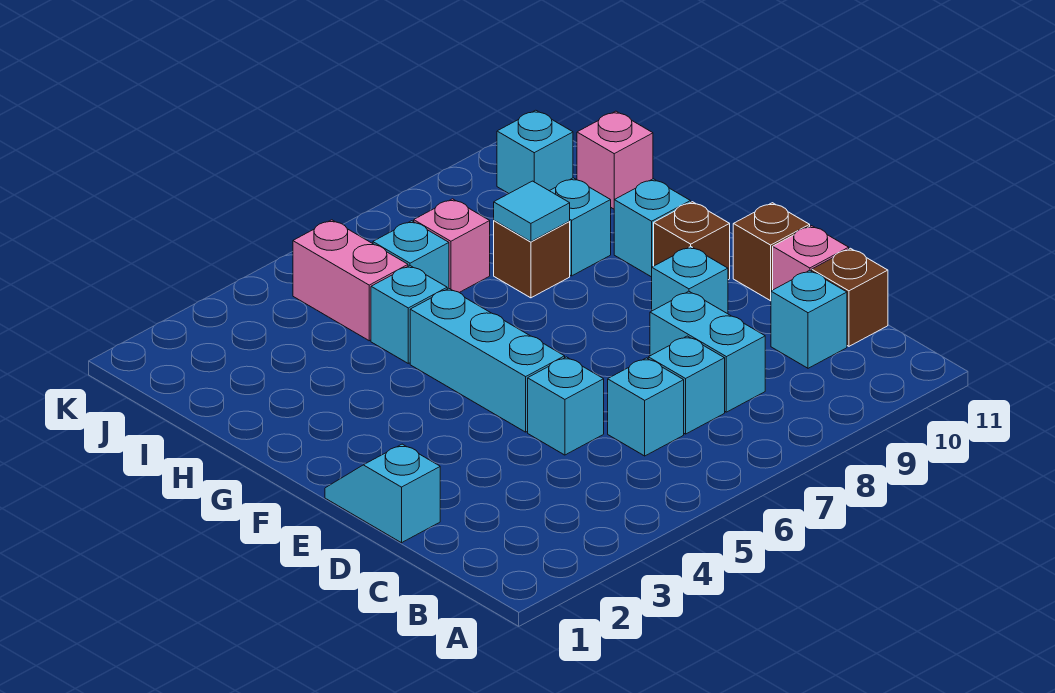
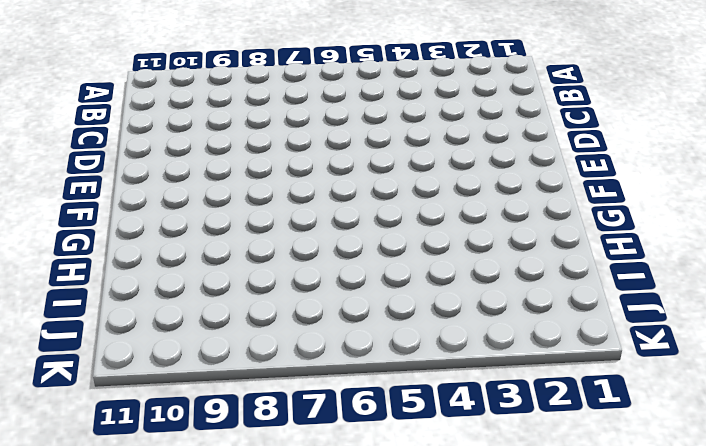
none -> cyan 1x1 brick [608,358,684,456]
none -> cyan 1x1 brick [648,336,725,434]
none -> cyan 1x2 brick [650,291,765,412]

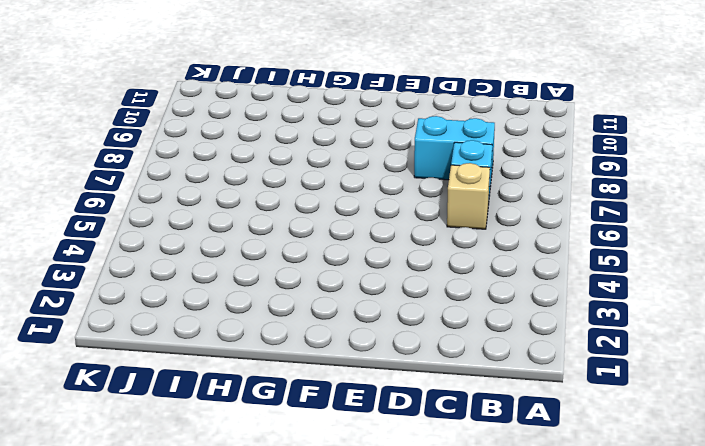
tan 1x1 brick [447,163,490,229] -> cyan 1x1 brick [608,358,684,456]
none -> cyan 1x1 brick [771,270,847,368]
none -> brown 1x1 brick [812,248,888,346]
none -> cyan 1x2 slope [325,444,440,543]

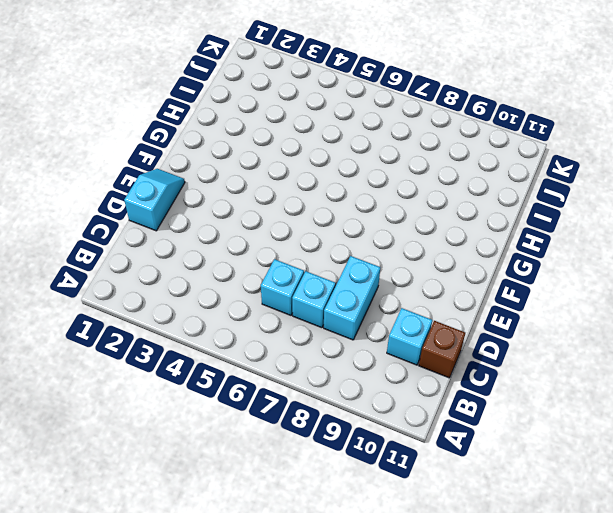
none -> cyan 1x1 brick [528,357,604,455]
none -> pink 1x1 brick [773,226,849,290]
none -> cyan 1x3 brick [410,289,565,432]

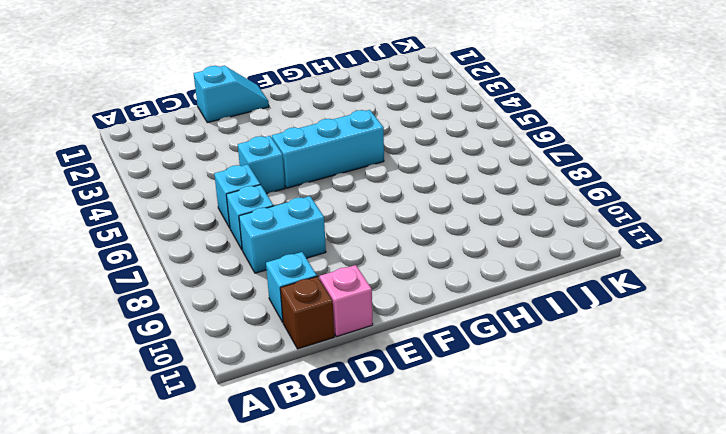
none -> cyan 1x1 brick [652,247,728,314]
none -> brown 1x1 brick [733,203,810,301]
none -> brown 1x1 brick [654,202,730,280]

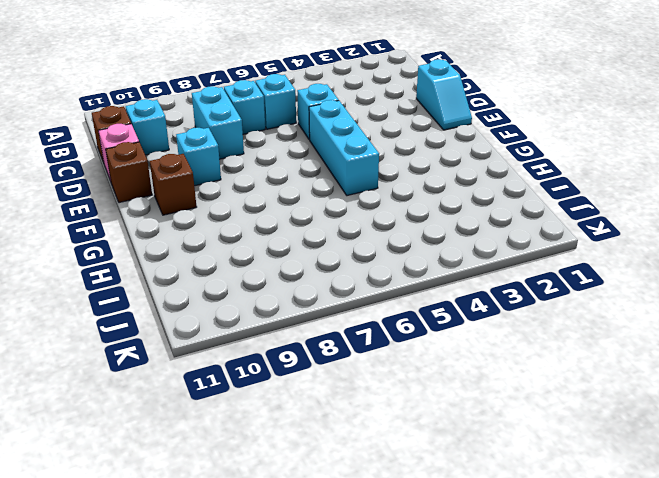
none -> cyan 1x1 brick [614,179,691,277]
none -> cyan 1x1 brick [371,266,447,363]
none -> brown 1x1 brick [494,221,570,298]

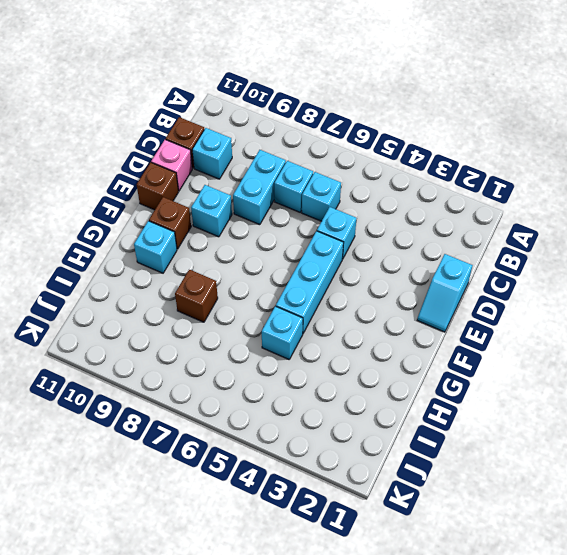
none -> cyan 1x1 brick [550,178,611,276]
none -> pink 1x2 brick [293,220,408,341]
none -> cyan 1x1 brick [373,221,449,289]

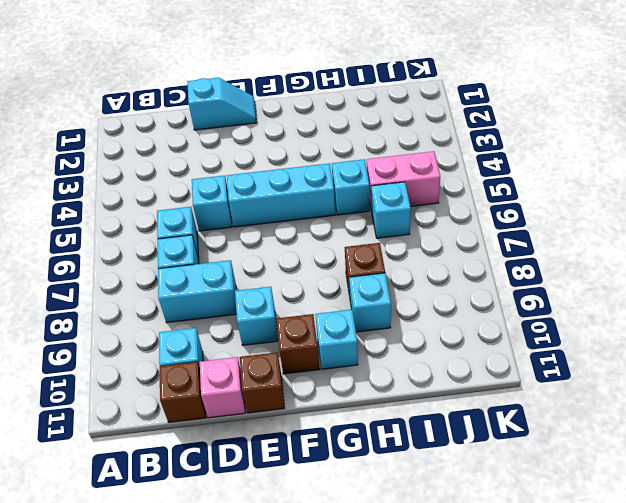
none -> pink 1x1 brick [414,199,490,293]
none -> pink 1x1 brick [577,111,653,209]
none -> cyan 1x1 brick [497,110,573,193]

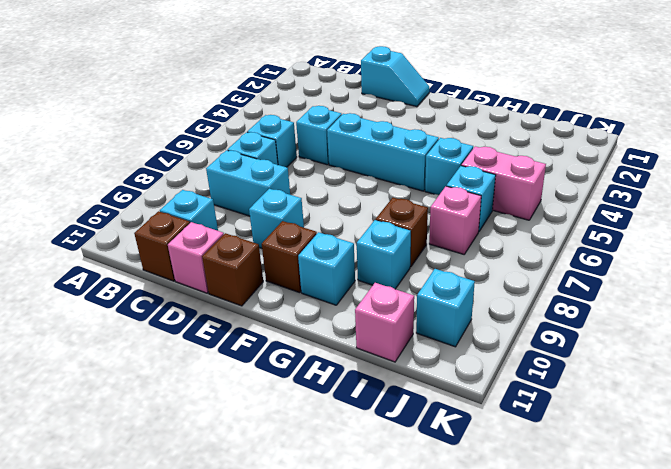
none -> cyan 1x1 tile [494,181,570,242]

